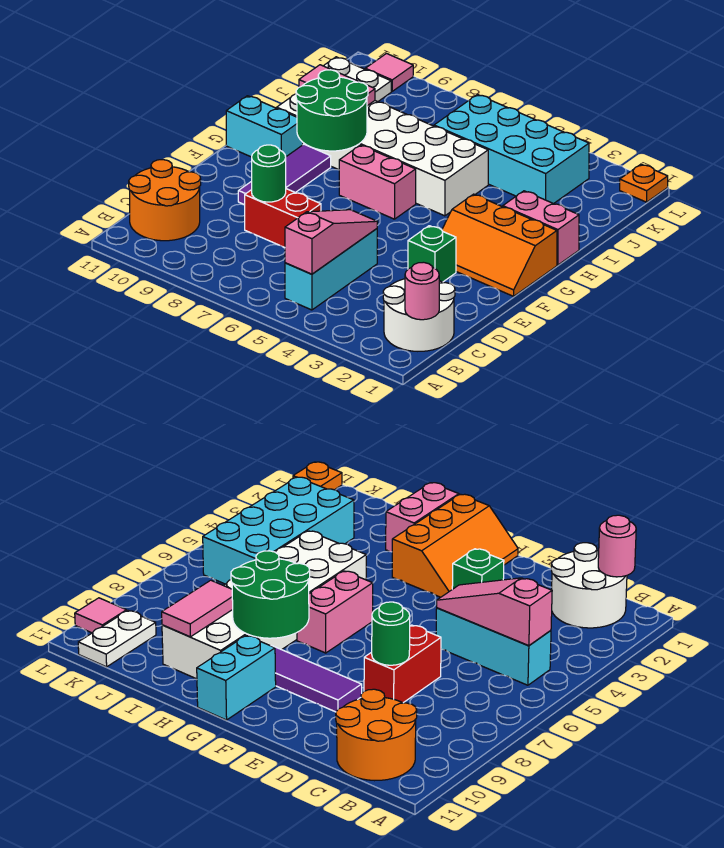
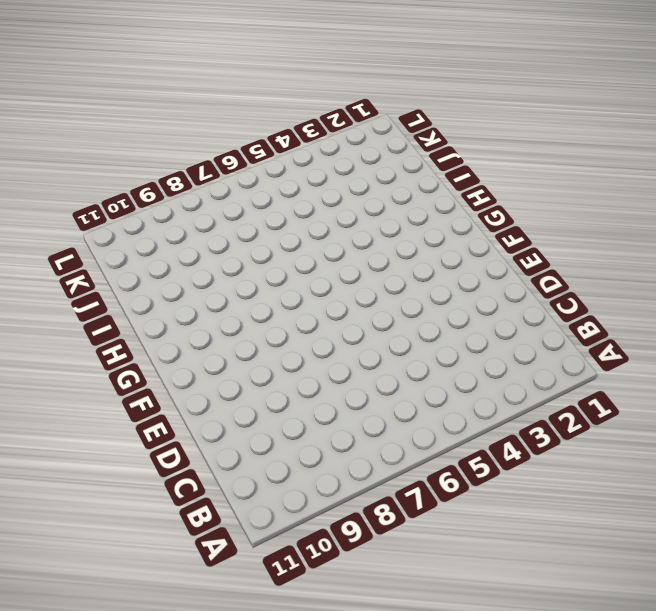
none -> white 2x2 round brick [383,279,455,351]
none -> cyan 1x3 brick [285,229,377,310]
none -> orange 2x2 round brick [129,160,201,241]

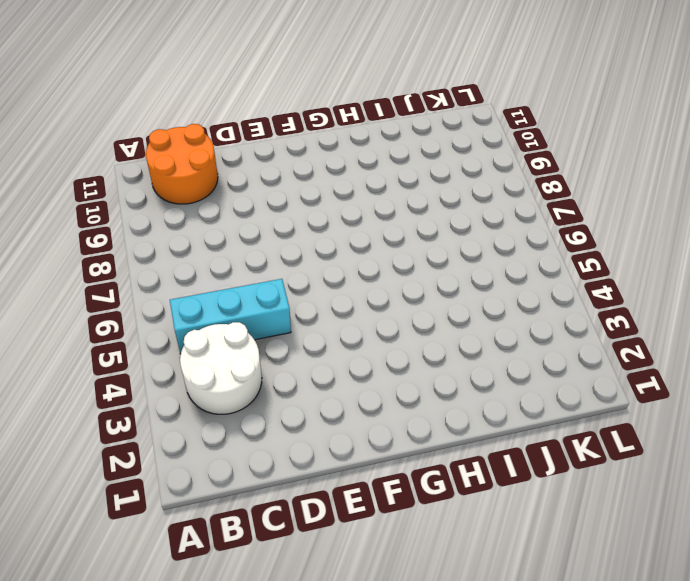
white 2x2 round brick [180,322,262,414] -> white 2x2 round brick moved to [383,279,455,351]
none -> red 1x2 brick [245,189,321,247]
none -> green 1x1 brick [408,226,456,282]
none -> purple 1x3 tile [238,144,331,205]

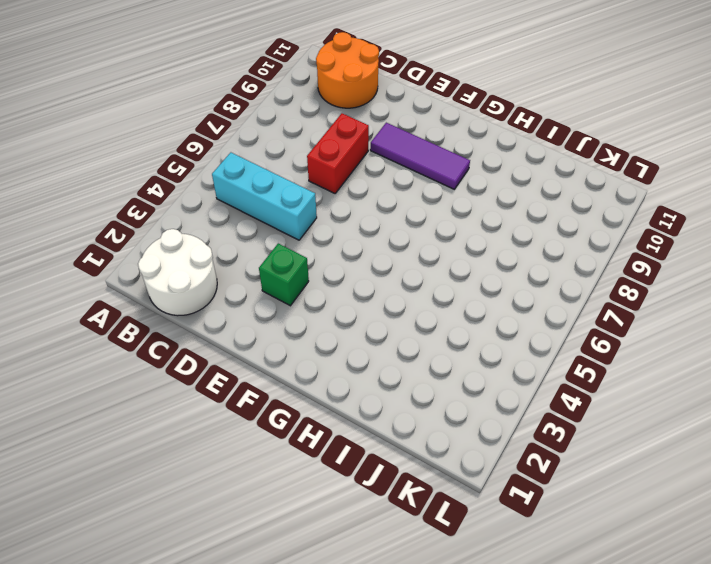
none -> orange 2x3 slope [442,194,557,296]
none -> pink 1x2 brick [339,145,416,219]
none -> cyan 1x2 brick [226,96,303,157]

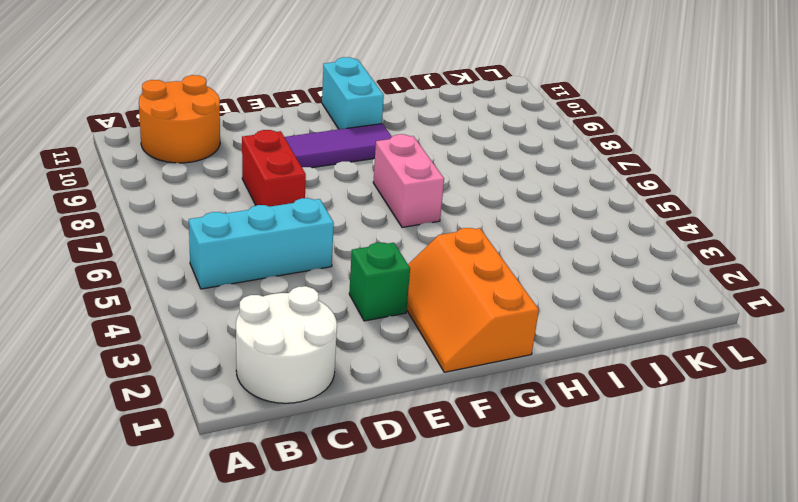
none -> pink 1x2 brick [503,191,579,265]
none -> white 2x6 brick [277,94,488,216]
none -> cyan 2x4 brick [434,95,589,204]

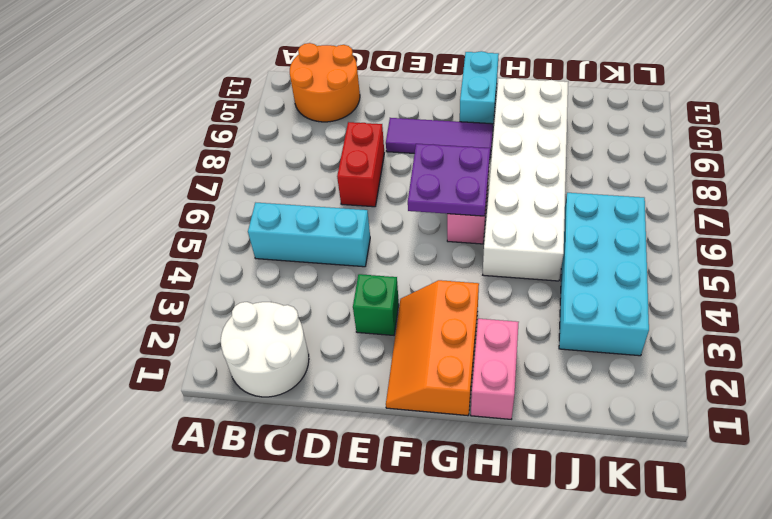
purple 2x2 plate [408,144,490,216] -> none
none -> white 1x2 plate [324,57,391,102]
none -> orange 1x1 plate [620,164,668,202]
none -> pink 1x1 tile [365,54,413,91]

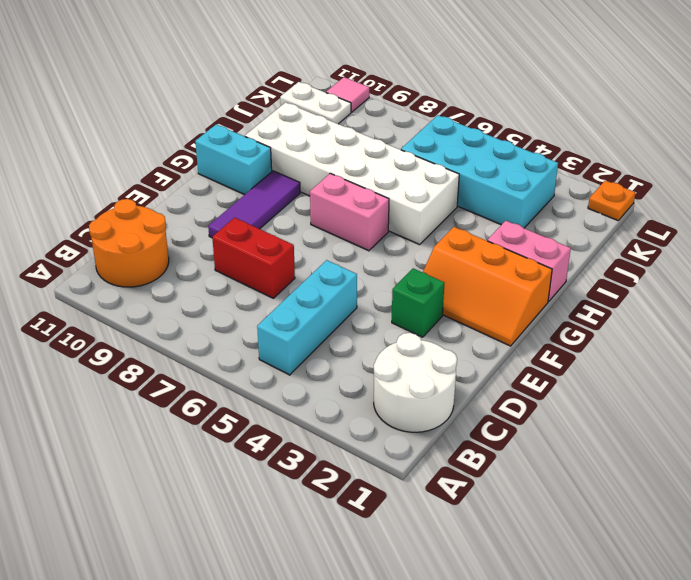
none -> pink 1x1 round brick [405,262,439,320]
none -> pink 1x3 slope [285,210,377,274]
none -> green 1x1 round brick [252,145,286,202]

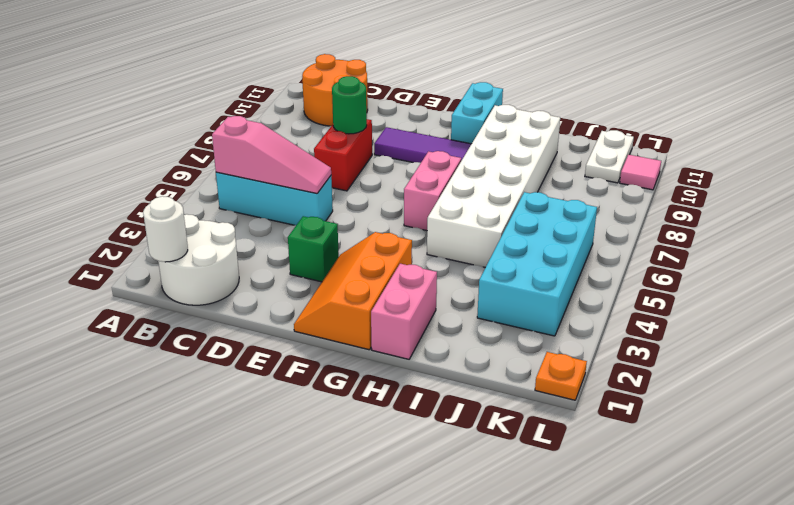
white 1x1 round brick [143,196,188,262] -> pink 1x1 round brick [405,262,439,320]
none -> green 2x2 round brick [296,70,368,151]
none -> pink 1x2 tile [299,65,375,106]

